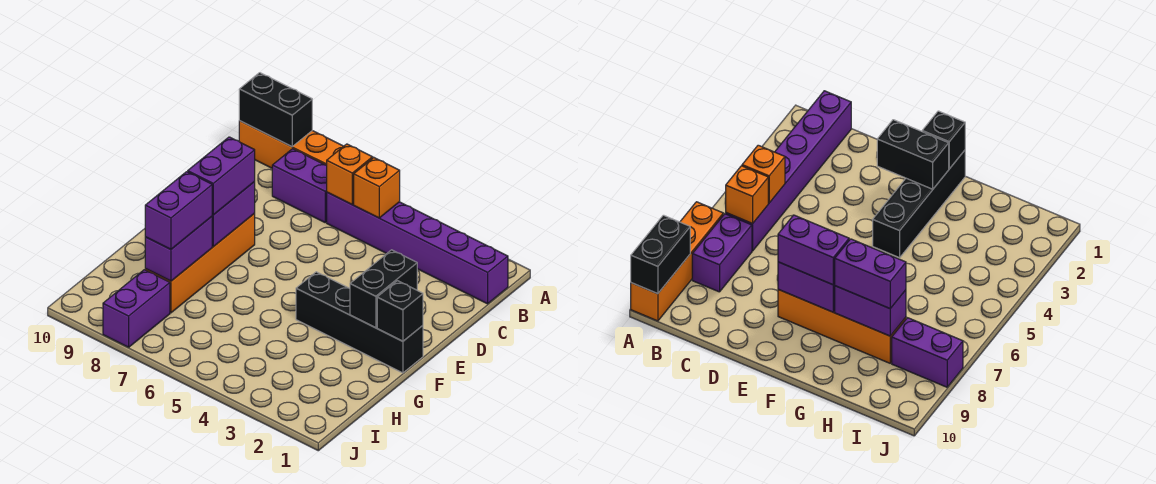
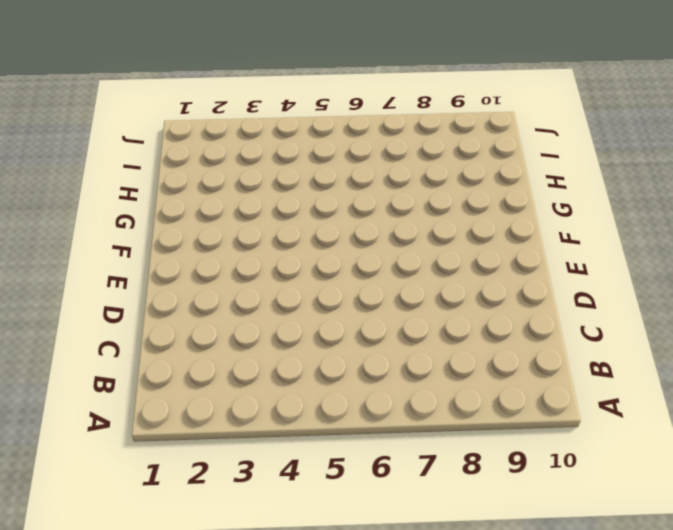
none -> orange 1x4 brick [239,121,343,168]
none -> purple 1x6 brick [327,192,508,304]
none -> purple 1x2 brick [272,149,327,222]

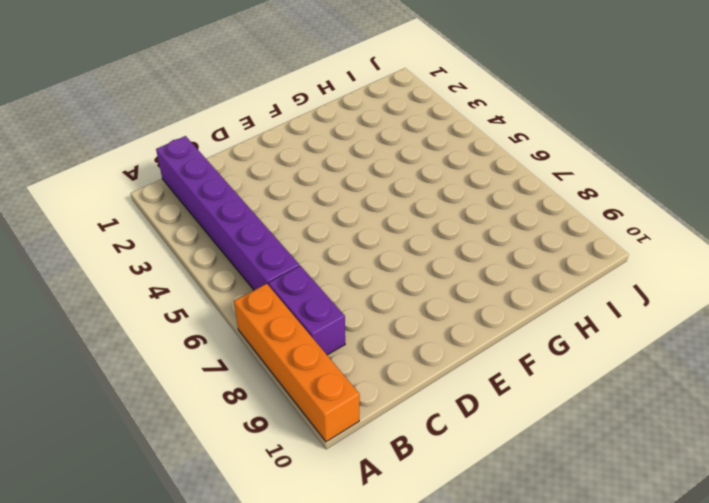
none -> orange 1x4 brick [145,214,255,313]
none -> black 1x4 brick [296,272,423,373]
none -> purple 1x2 brick [103,270,170,347]

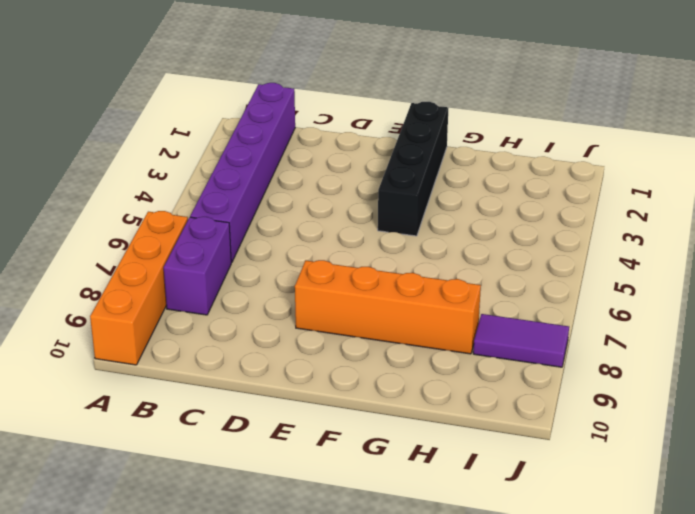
purple 1x2 tile [473,314,569,367] -> purple 1x2 brick [103,270,170,347]
none -> black 1x2 brick [239,73,312,147]
none -> orange 1x1 brick [354,158,400,218]
none -> orange 1x1 brick [327,144,373,204]

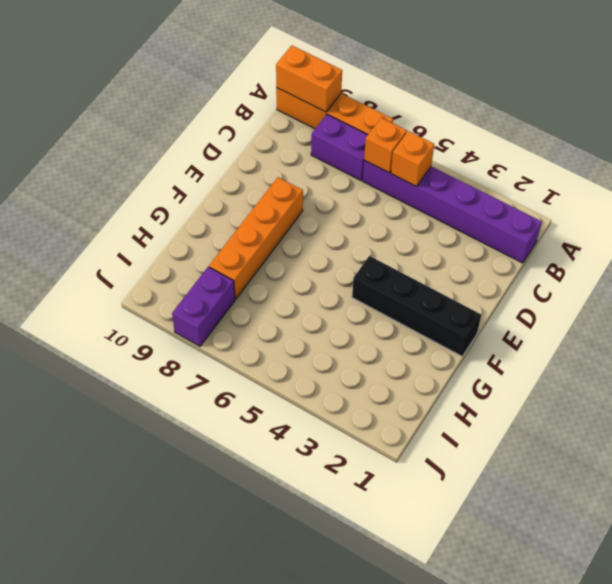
orange 1x2 brick [276,45,342,112] -> black 1x2 brick [239,73,312,147]
none -> black 1x2 brick [350,250,417,328]
none -> purple 1x2 brick [212,182,255,247]
none -> black 1x1 brick [377,281,423,341]

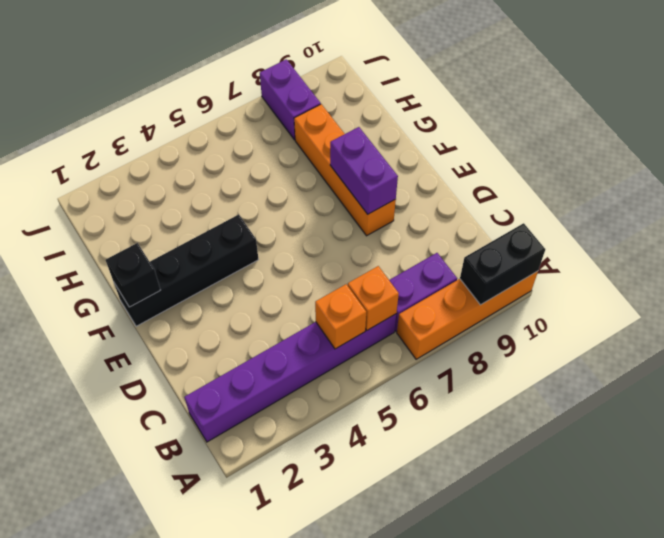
none -> black 1x2 brick [350,250,417,328]
none -> purple 1x2 brick [145,217,212,281]
none -> purple 1x2 brick [188,137,255,215]

